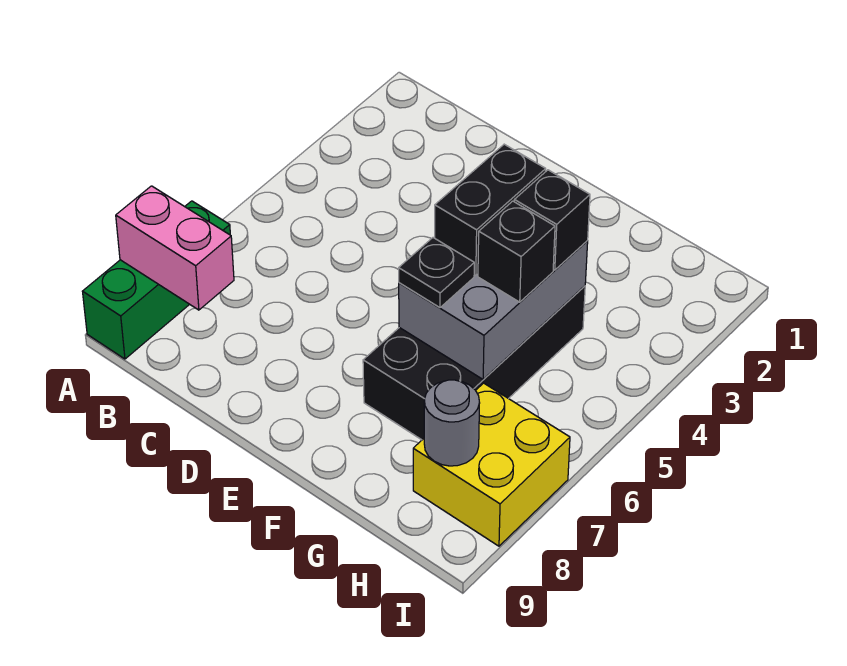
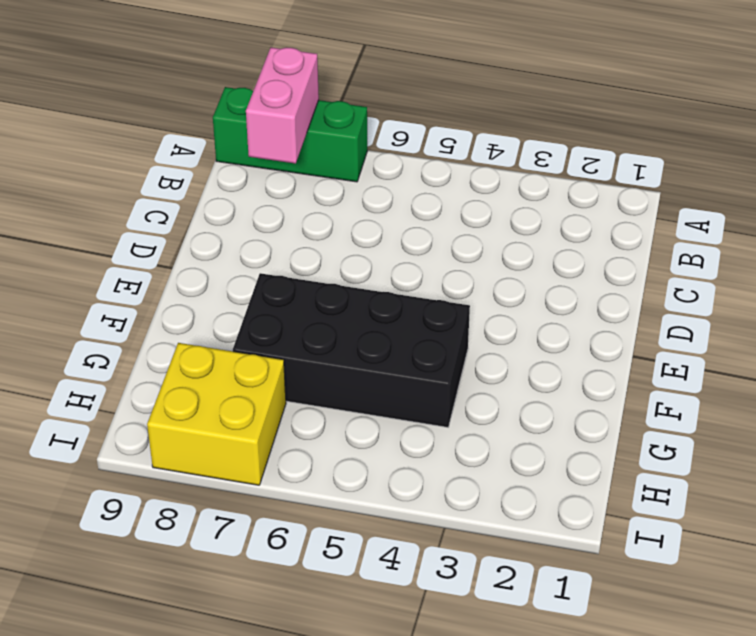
none -> grey 2x3 brick [399,241,588,379]
none -> grey 1x1 round brick [424,380,479,466]

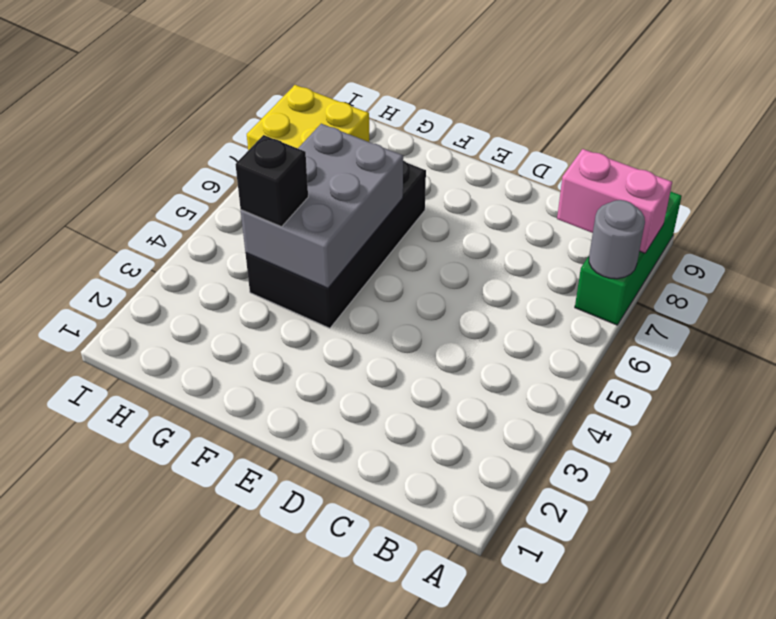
grey 1x1 round brick [589,200,645,279] -> grey 1x1 round brick moved to [424,380,479,466]
none -> black 1x2 brick [435,144,546,275]
none -> black 1x1 plate [399,238,474,308]

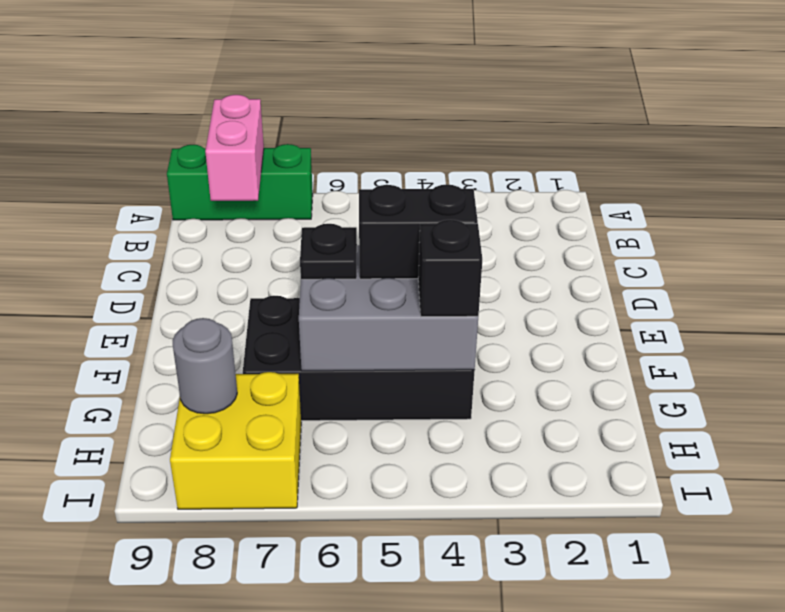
none -> black 1x1 brick [478,201,555,302]

